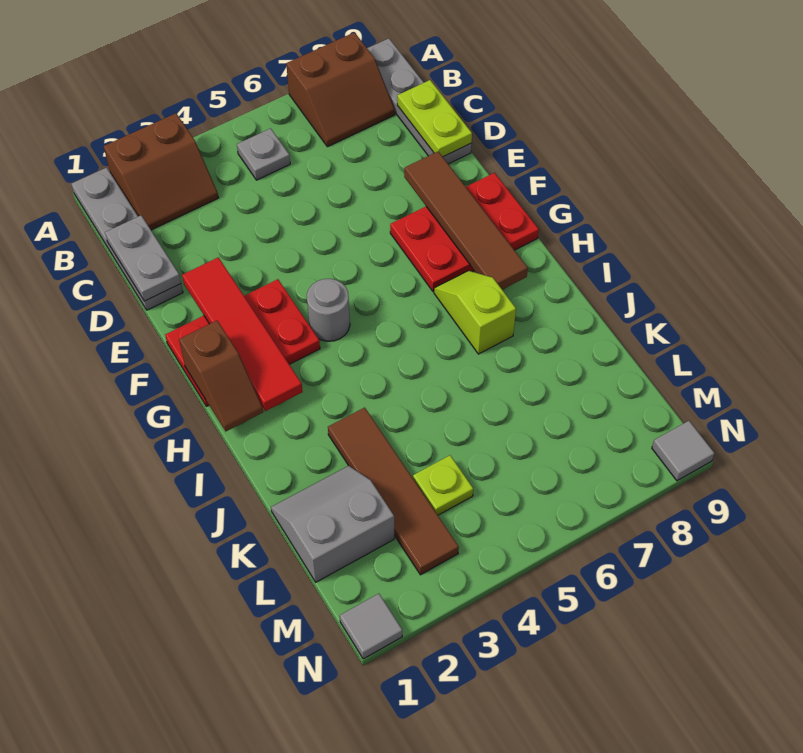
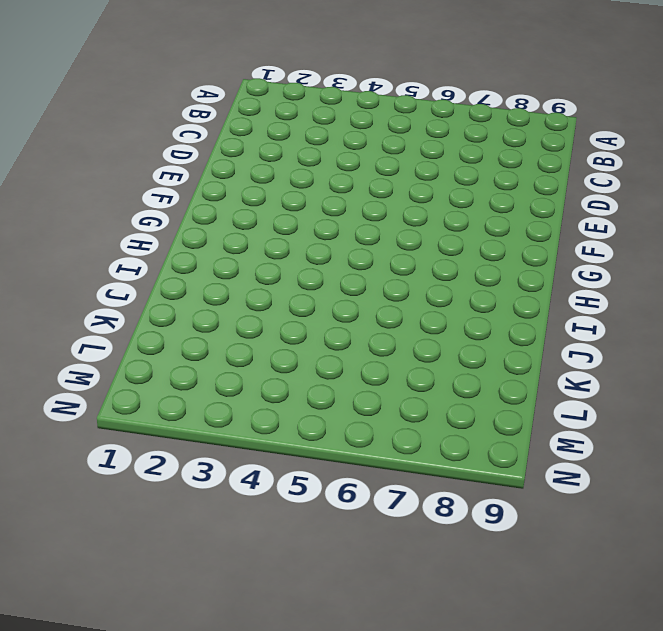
none -> grey 1x4 plate [72,168,183,310]
none -> brown 2x2 slope [104,113,218,230]
none -> brown 2x2 slope [286,32,395,147]

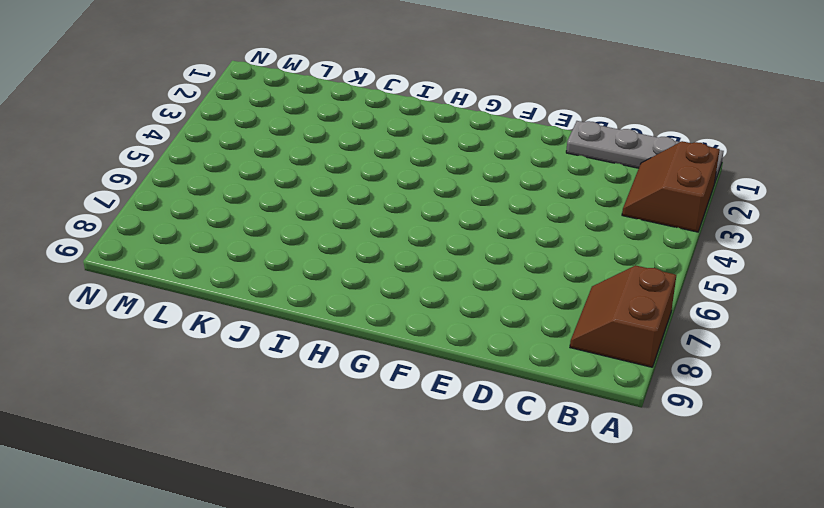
none -> grey 1x4 plate [367,38,472,164]
none -> grey 1x1 plate [237,128,290,180]
none -> red 2x3 plate [165,279,320,406]

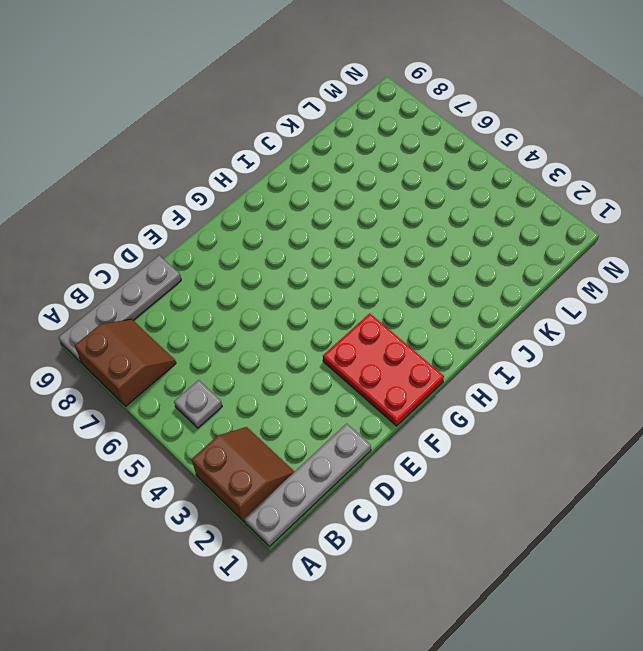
none -> red 2x3 plate [390,173,539,291]
none -> grey 1x1 round brick [307,279,350,341]
none -> lime 1x2 slope [434,271,516,354]

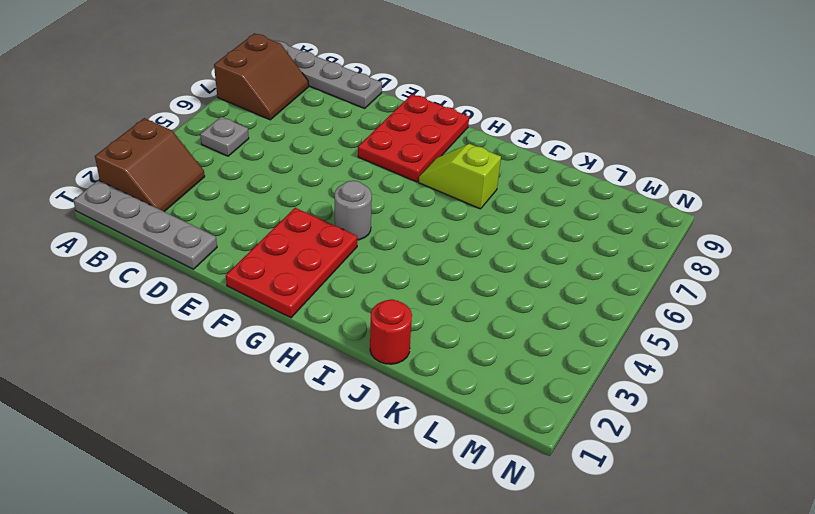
red 1x1 round brick [370,299,412,364] -> none
none -> brown 1x4 tile [328,407,459,575]
none -> grey 2x2 slope [271,466,394,582]
none -> lime 1x1 plate [413,455,473,515]

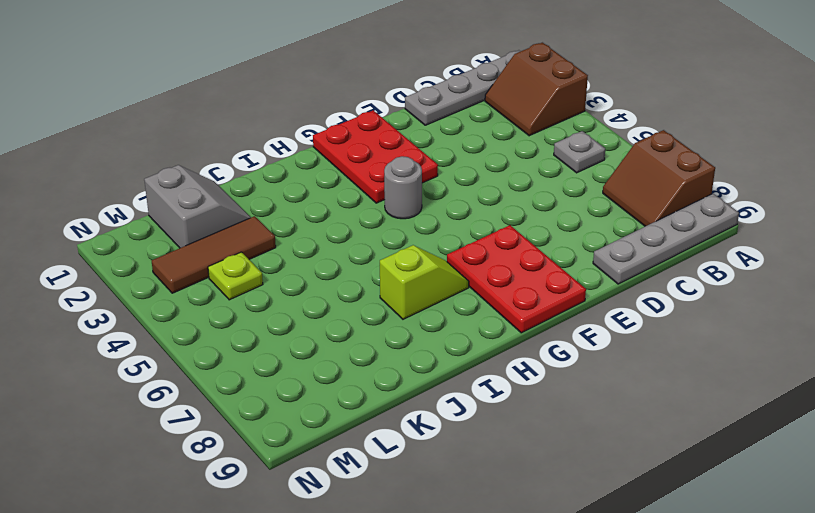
brown 1x3 tile [152,216,276,293] -> brown 1x4 tile [328,407,459,575]
none -> grey 1x1 tile [340,594,402,659]
none -> grey 1x1 tile [652,421,714,481]
none -> grey 1x2 plate [105,216,181,301]

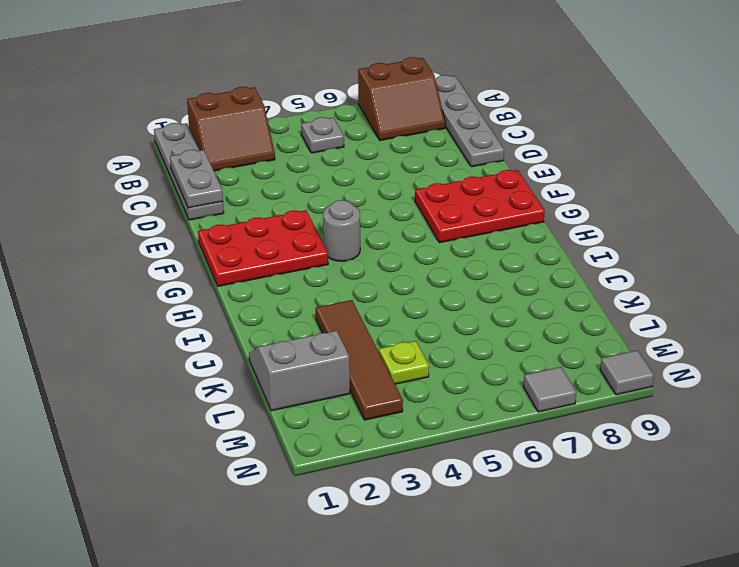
grey 1x1 tile [523,367,576,412] -> grey 1x1 tile moved to [340,594,402,659]
none -> lime 1x2 slope [434,271,516,354]
none -> lime 1x2 plate [397,80,472,157]
none -> red 1x4 tile [182,257,303,411]

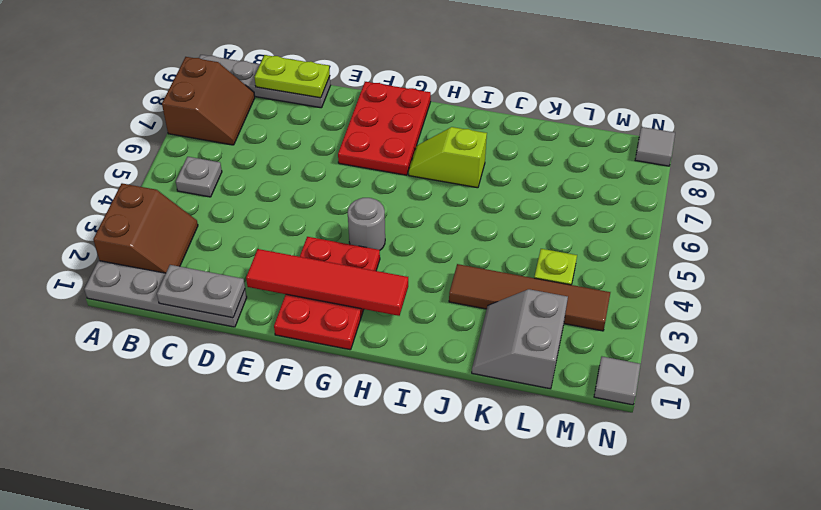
none -> brown 1x4 tile [404,152,528,289]
none -> brown 1x2 slope [179,321,263,431]

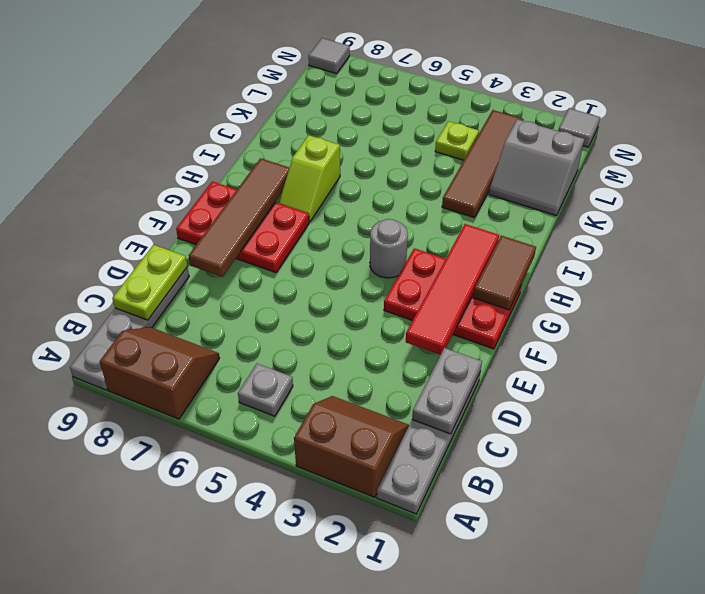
brown 1x2 tile [473,236,536,310] -> brown 1x2 slope [179,321,263,431]

